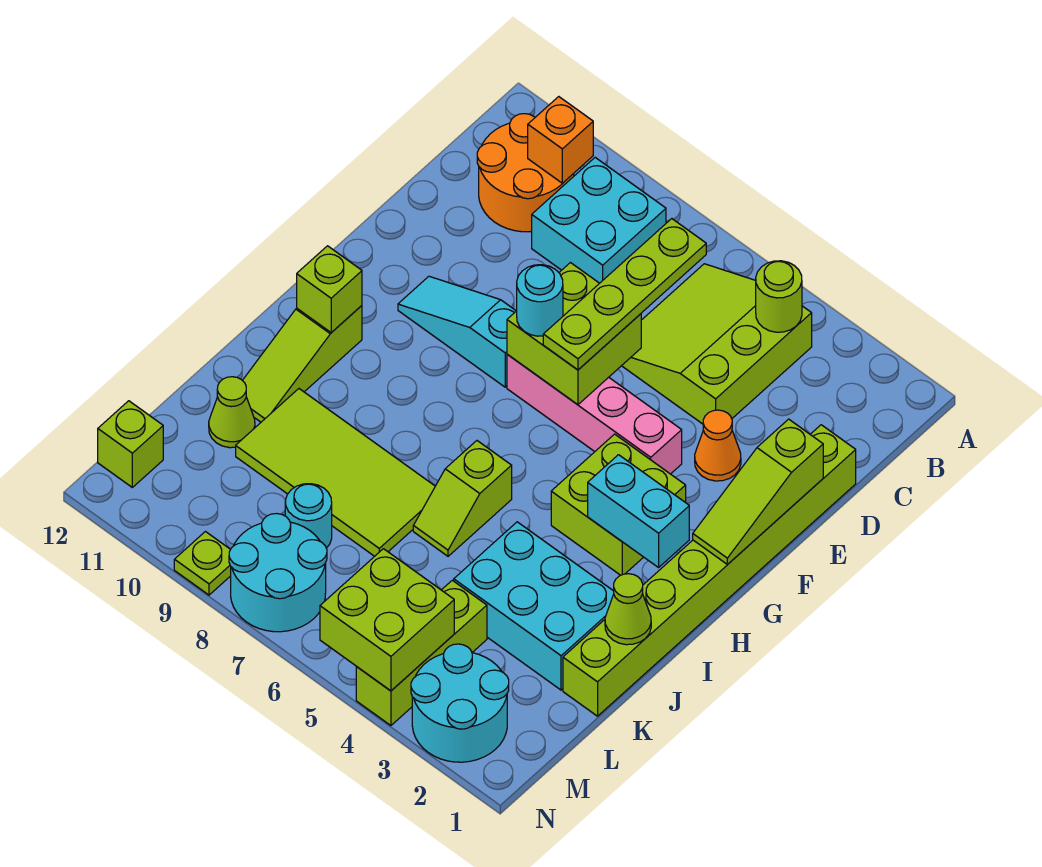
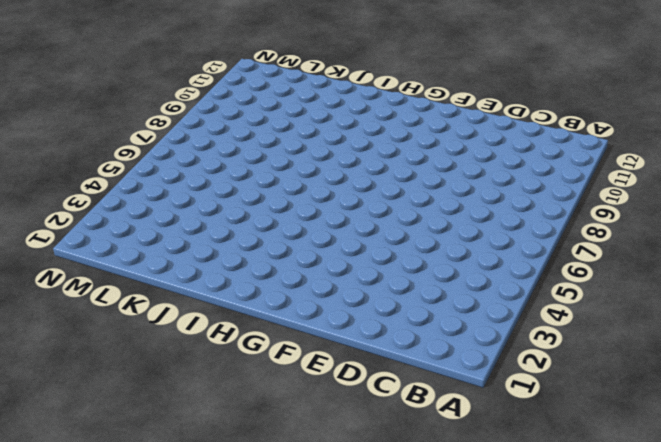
none -> lime 3x3 slope [622,264,812,424]
none -> cyan 2x2 brick [532,158,666,283]
none -> orange 2x2 round brick [477,114,574,232]

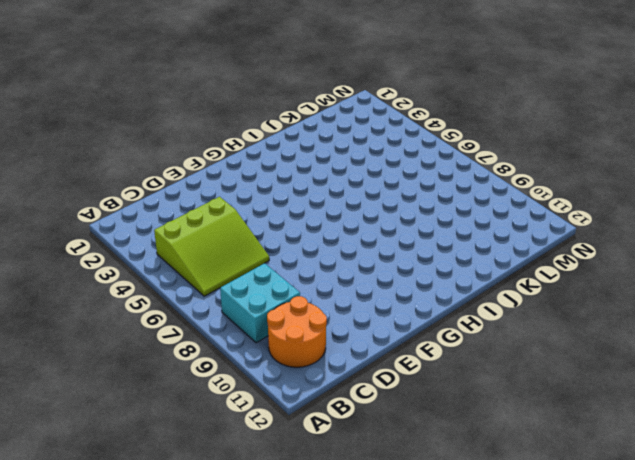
none -> lime 1x8 brick [563,425,856,716]
none -> orange 1x1 cone [695,410,741,481]
none -> pink 1x4 brick [507,354,682,474]

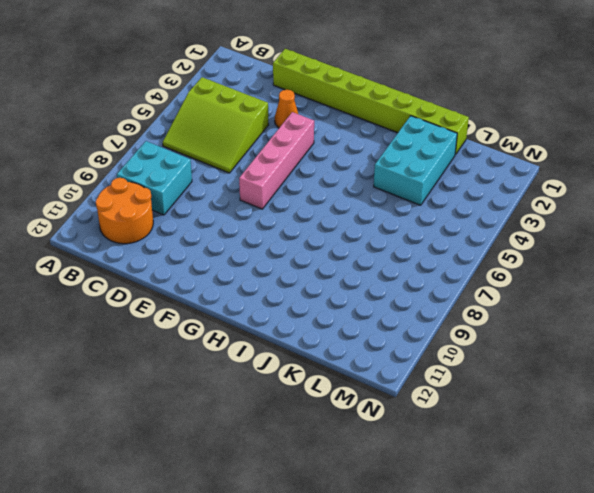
none -> cyan 1x3 slope [398,276,516,387]
none -> lime 2x2 brick [551,434,686,575]
none -> lime 1x3 slope [242,306,362,422]

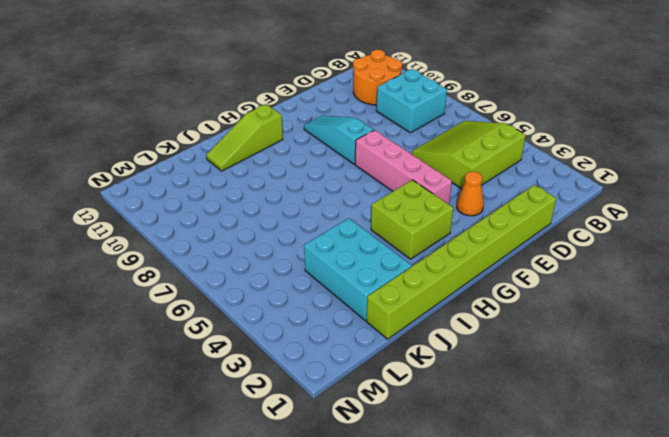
none -> lime 1x2 slope [413,441,512,556]
none -> lime 2x4 tile [236,389,435,556]
none -> lime 1x1 cone [209,377,255,448]

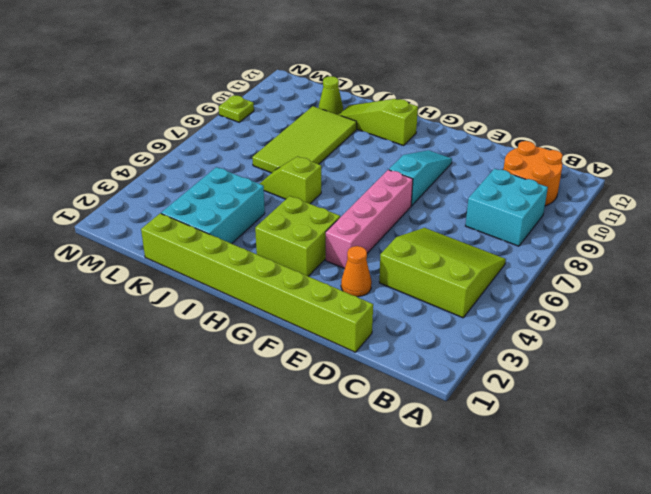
none -> lime 1x3 brick [356,580,487,726]
none -> cyan 1x1 round brick [285,484,332,548]
none -> cyan 2x2 round brick [411,644,509,762]

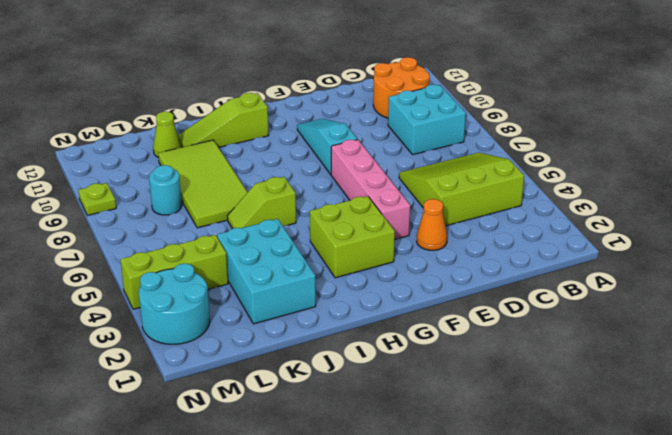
none -> lime 1x8 brick [563,425,856,716]
none -> cyan 2x2 round brick [229,514,327,632]
none -> lime 1x1 brick [98,401,163,487]

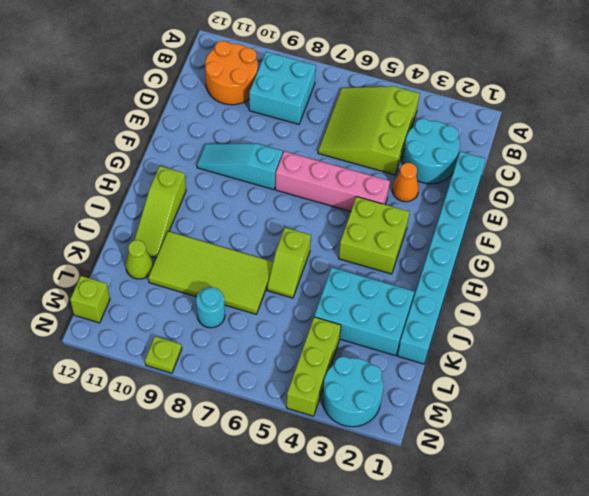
cyan 2x2 round brick [403,119,460,184] -> cyan 2x2 round brick moved to [229,514,327,632]
cyan 1x8 brick [398,152,485,364] -> lime 1x8 brick [563,425,856,716]
none -> lime 1x1 round brick [756,261,802,332]
none -> orange 1x1 brick [528,97,593,183]
none -> lime 1x3 slope [693,419,823,564]

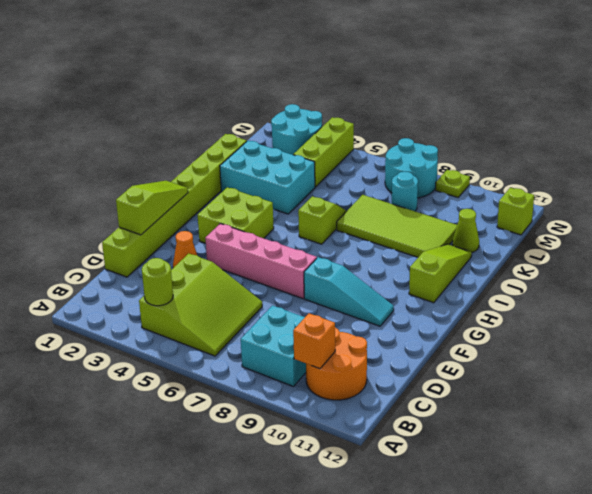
none -> lime 2x2 brick [507,263,641,405]
none -> cyan 1x2 brick [588,455,689,568]
none -> lime 1x1 brick [297,246,362,333]

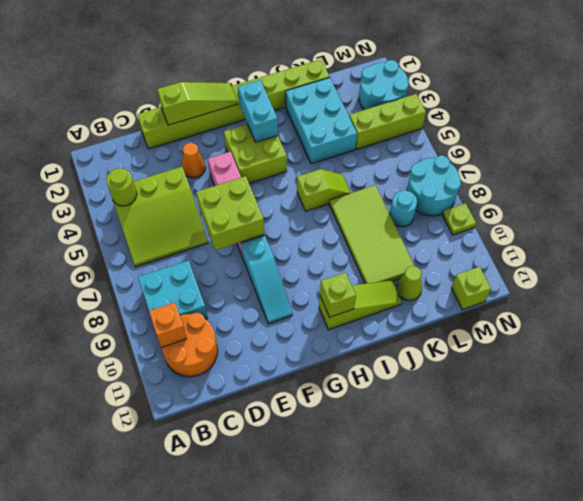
none -> lime 1x1 cone [605,574,651,645]
none -> lime 2x2 brick [320,549,454,691]
none -> lime 1x4 plate [543,219,706,370]

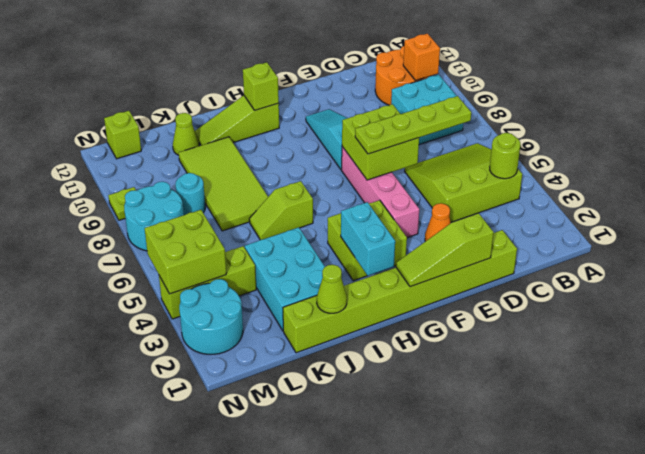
none -> cyan 1x1 round brick [517,265,563,336]

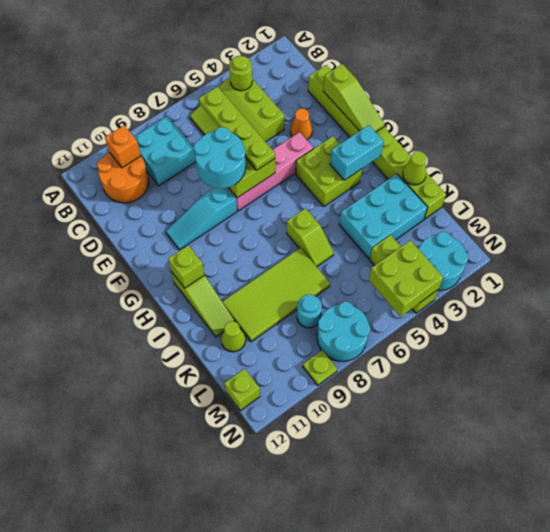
cyan 2x2 round brick [194,127,246,188] -> cyan 1x1 round brick [517,265,563,336]

